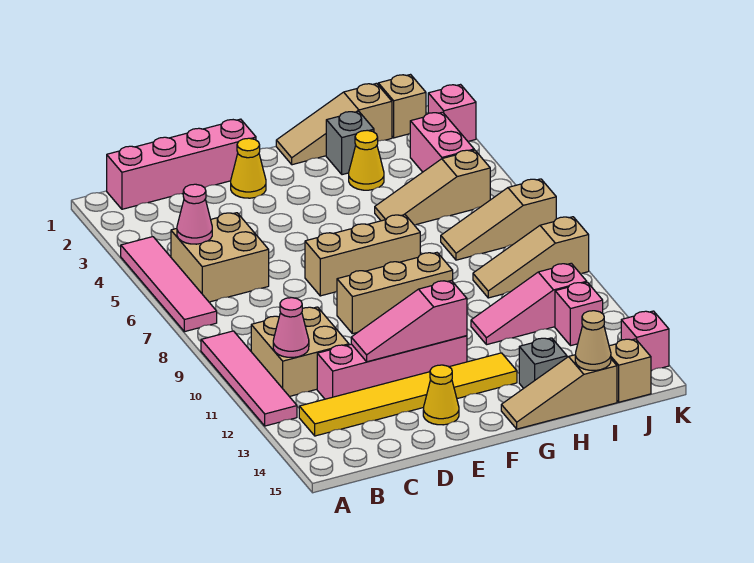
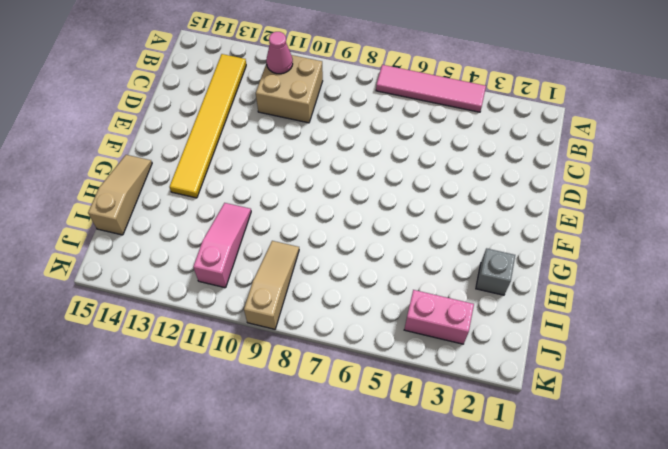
none -> pink 1x4 tile [201,331,297,426]
none -> pink 1x4 brick [107,119,256,209]
none -> tan 2x2 brick [171,213,269,302]
none -> pink 1x4 brick [317,336,467,399]

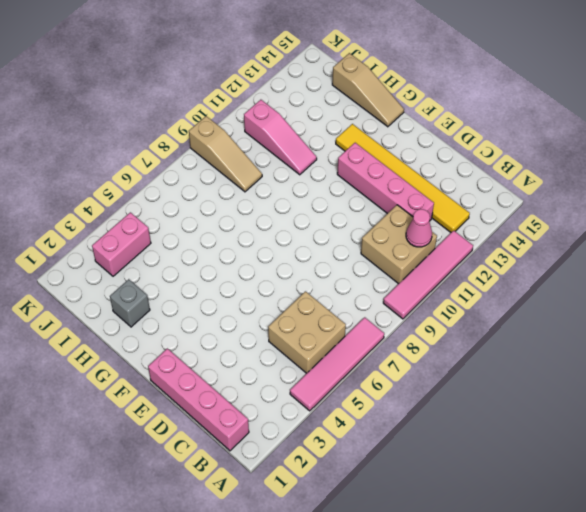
none -> yellow 1x1 cone [231,138,266,198]
none -> tan 1x3 brick [305,215,420,296]
none -> tan 1x3 brick [337,253,453,334]
none -> yellow 1x1 cone [423,365,459,425]

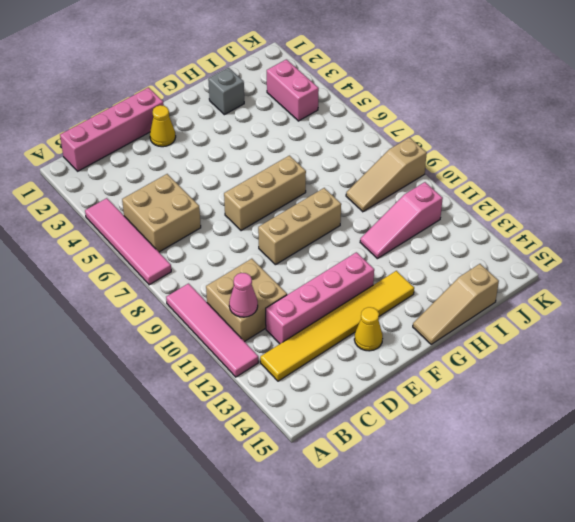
none -> tan 1x3 slope [276,83,392,165]
none -> yellow 1x1 cone [349,130,384,190]
none -> tan 1x3 slope [375,150,490,225]
none -> grey 1x1 brick [519,338,567,388]

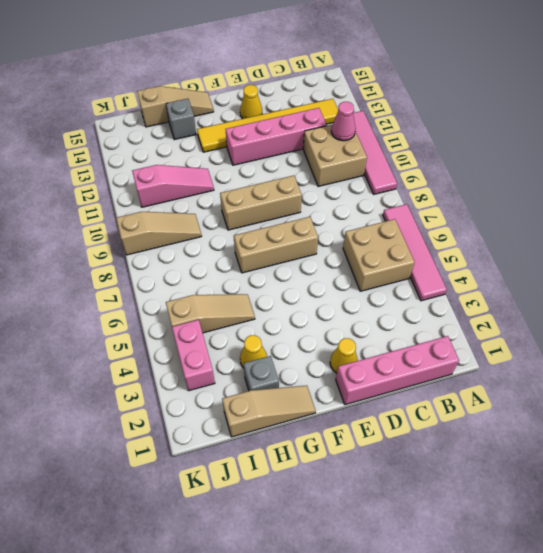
none -> tan 1x3 slope [441,179,556,260]
none -> tan 1x1 brick [378,75,426,138]
none -> pink 1x1 brick [555,282,603,346]
none -> tan 1x1 brick [609,339,651,402]

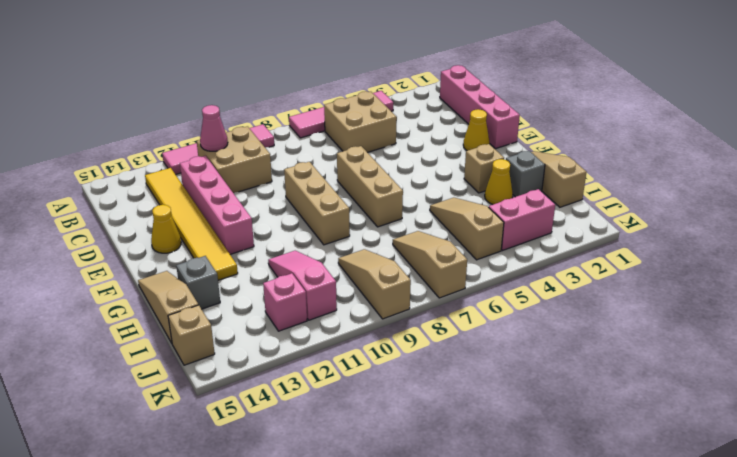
tan 1x1 brick [464,144,504,193] -> tan 1x1 brick moved to [378,75,426,138]
none -> pink 1x1 brick [428,85,476,141]
none -> pink 1x1 brick [621,311,669,371]
none -> pink 1x1 cone [177,184,212,244]
none -> pink 1x3 slope [351,281,467,362]

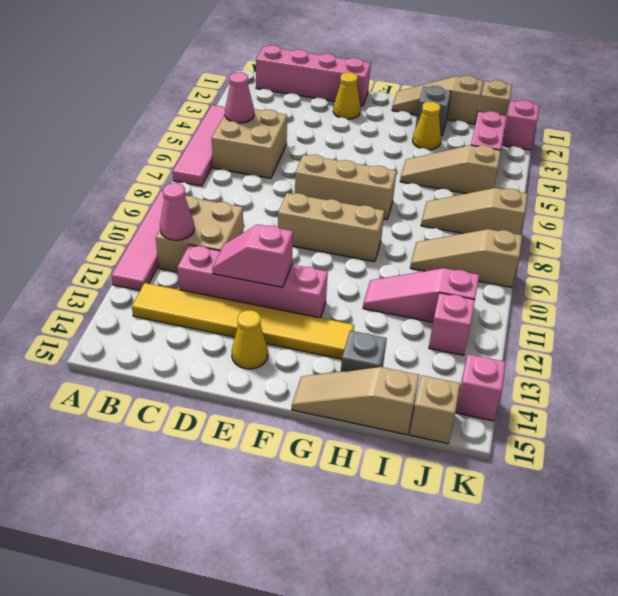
pink 1x2 slope [212,224,293,287] -> pink 1x3 slope [351,281,467,362]
none -> tan 1x1 cone [575,311,611,370]

